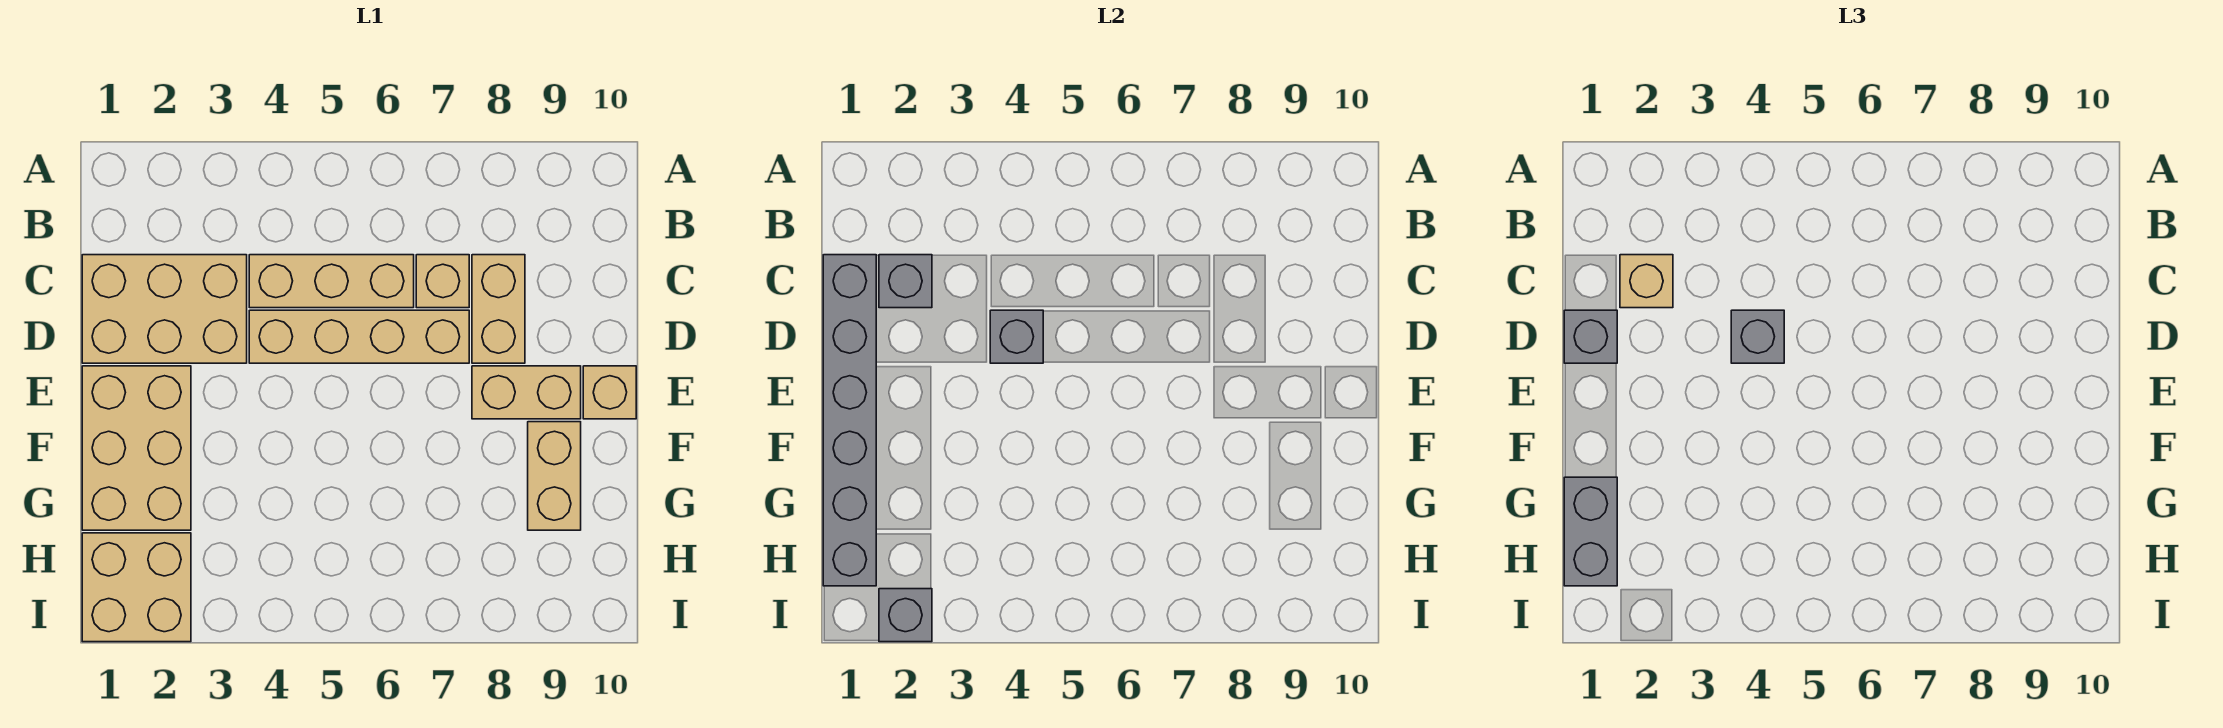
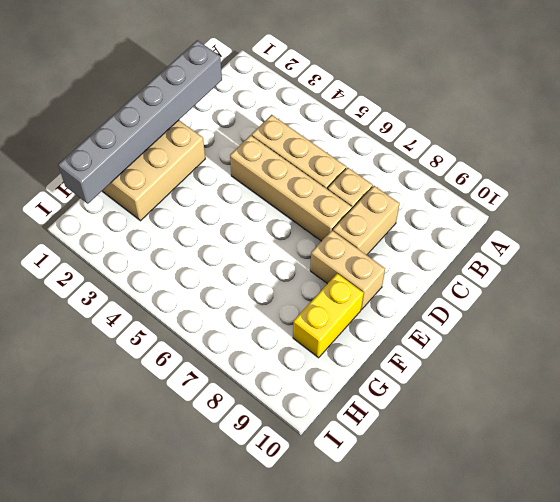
yellow 1x2 brick [293,273,364,358] -> tan 1x2 brick [528,422,581,530]
none -> tan 2x3 brick [82,255,247,363]
none -> tan 1x1 brick [583,366,636,419]
none -> tan 2x2 brick [82,533,191,642]

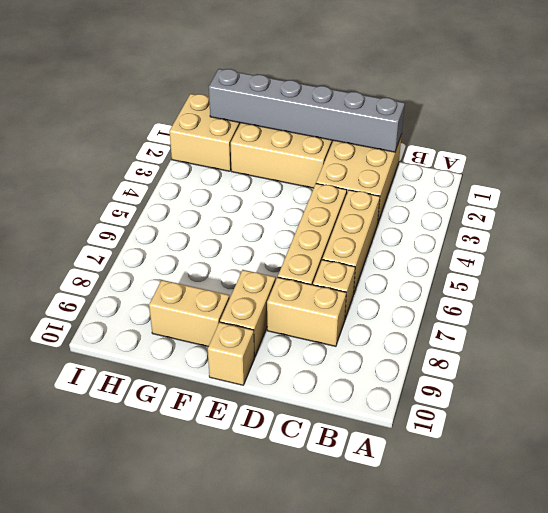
none -> grey 1x1 brick [879,255,932,308]
none -> grey 1x1 brick [990,310,1043,363]
none -> grey 1x1 brick [879,589,932,642]

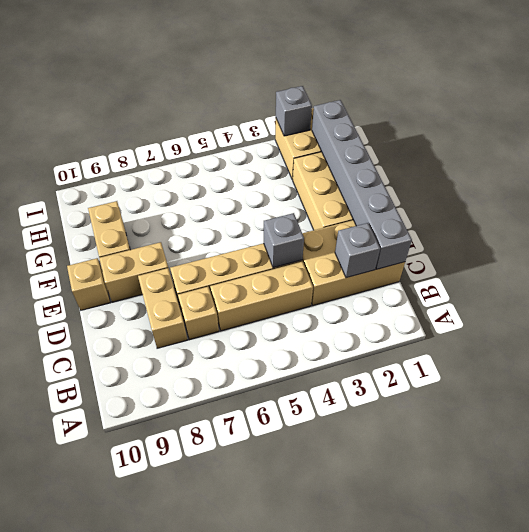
none -> tan 1x1 brick [1620,255,1673,308]
none -> grey 1x1 brick [1564,310,1617,363]
none -> grey 1x1 brick [1731,310,1784,363]

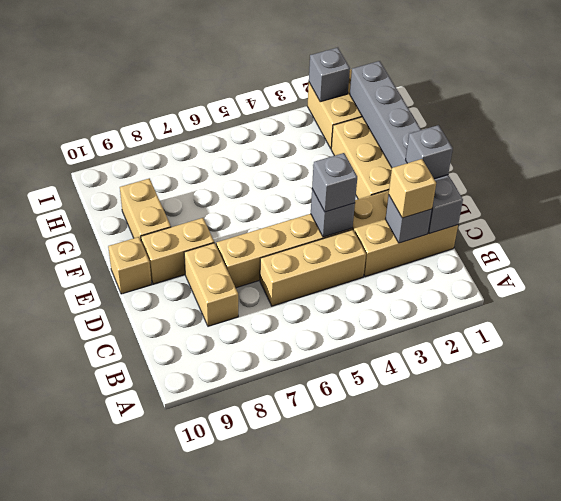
none -> tan 1x1 brick [416,255,469,308]
none -> grey 1x2 brick [1564,477,1617,586]

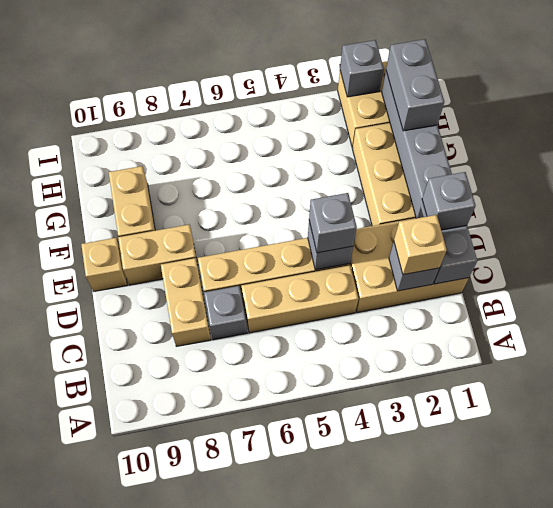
grey 1x1 brick [204,286,247,340] -> tan 1x1 brick [416,255,469,308]

